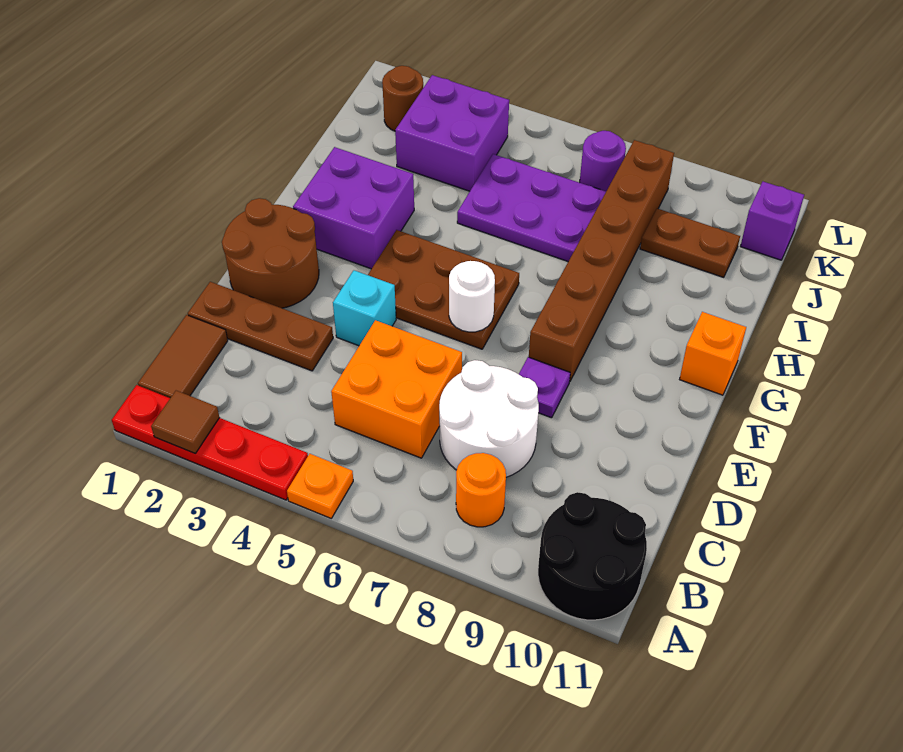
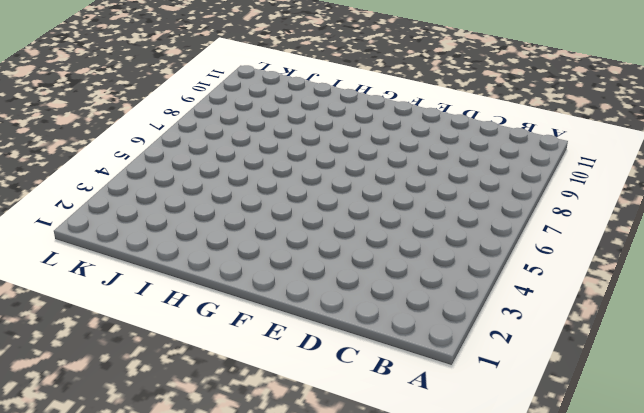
none -> red 1x4 plate [112,385,308,500]
none -> orange 1x1 plate [287,454,353,518]
none -> black 2x2 round brick [538,492,647,620]

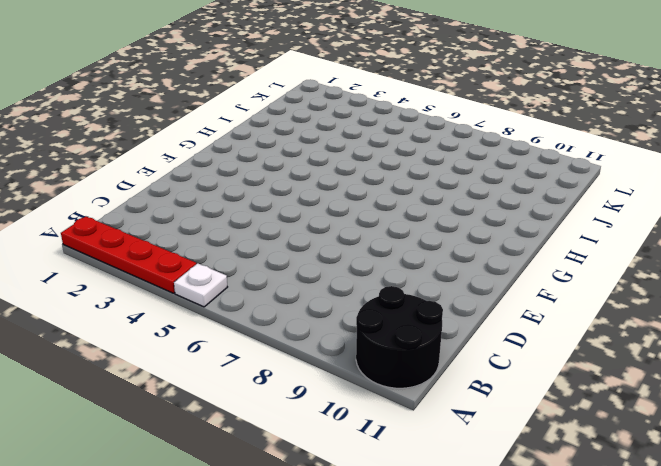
white 1x1 plate [174,263,227,307] -> orange 1x1 plate [287,454,353,518]
none -> brown 1x2 tile [138,315,228,398]
none -> orange 1x1 round brick [456,453,506,527]
none -> orange 2x2 brick [331,320,462,458]

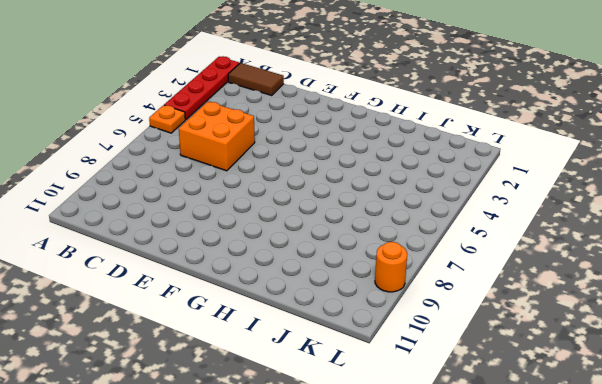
orange 1x1 round brick [375,242,407,292] -> orange 1x1 round brick moved to [456,453,506,527]
none -> black 2x2 round brick [538,492,647,620]
none -> white 2x2 round brick [439,360,539,477]
none -> brown 1x3 plate [188,282,333,371]

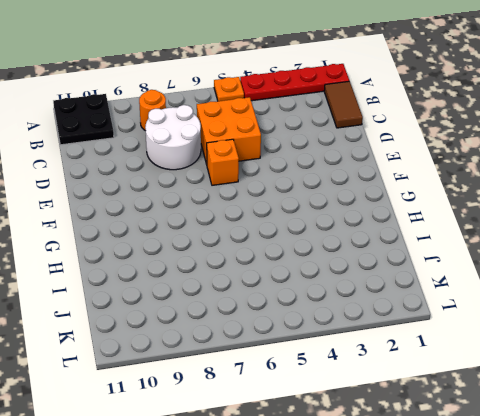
black 2x2 plate [53,94,114,145] -> black 2x2 round brick [538,492,647,620]
orange 1x1 brick [207,139,239,185] -> orange 1x1 brick moved to [680,312,746,395]
none -> brown 1x3 plate [188,282,333,371]
none -> brown 2x2 round brick [222,198,319,308]
none -> cyan 1x1 brick [333,270,396,346]

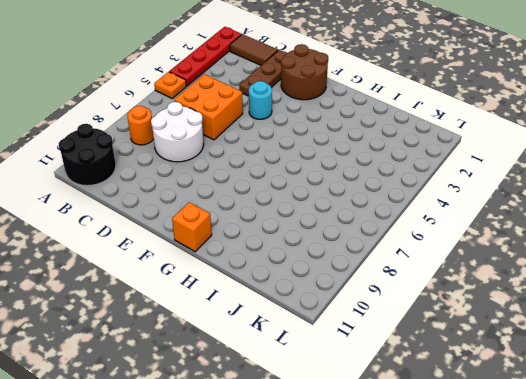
cyan 1x1 round brick [249,81,272,119] -> cyan 1x1 brick [333,270,396,346]
none -> purple 1x1 plate [519,357,570,418]
none -> brown 2x3 plate [368,230,519,349]
none -> brown 1x6 brick [529,140,674,381]

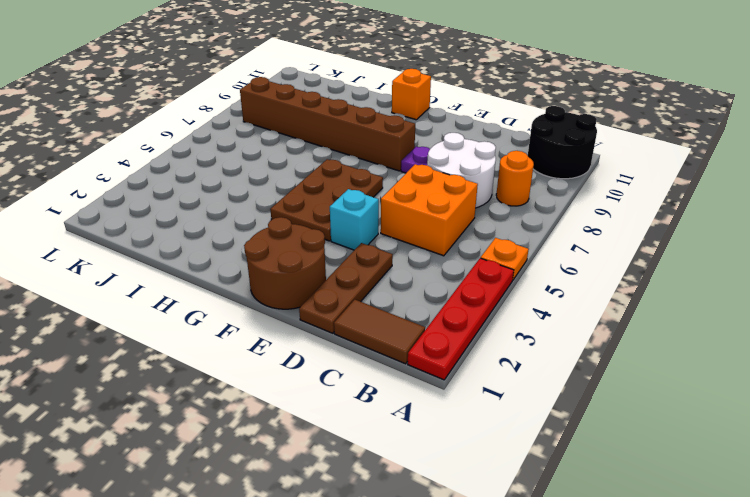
none -> purple 2x2 brick [293,147,414,269]
none -> purple 2x3 plate [457,154,606,261]
none -> purple 2x2 brick [395,75,509,191]

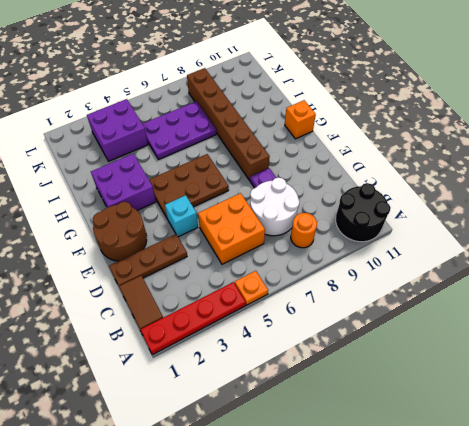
none -> brown 1x2 plate [640,209,740,277]
none -> brown 1x1 round brick [382,66,423,131]
none -> purple 1x1 round brick [580,131,626,191]

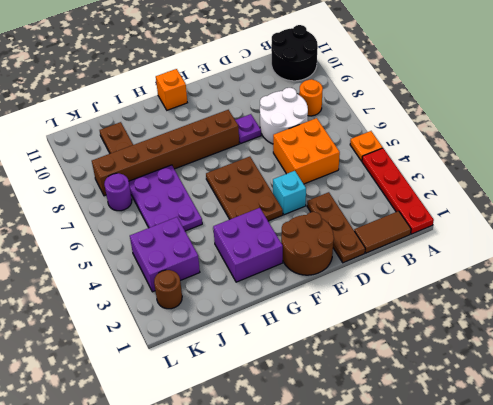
none -> purple 1x1 brick [740,182,804,260]
none -> brown 1x1 tile [151,391,220,453]
none -> white 1x1 round brick [449,261,495,332]

